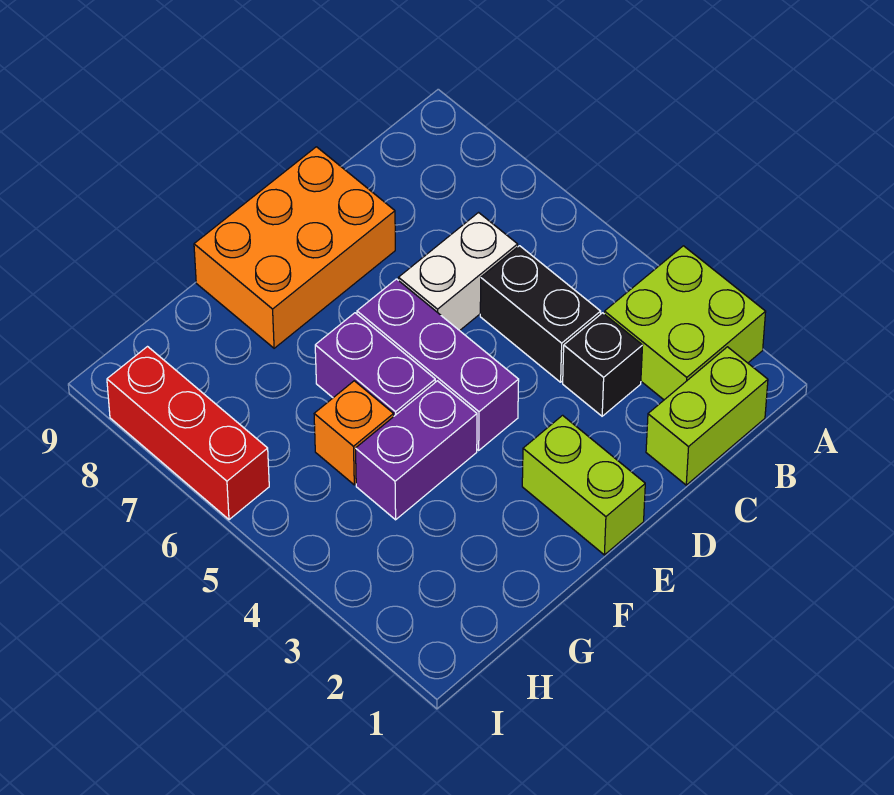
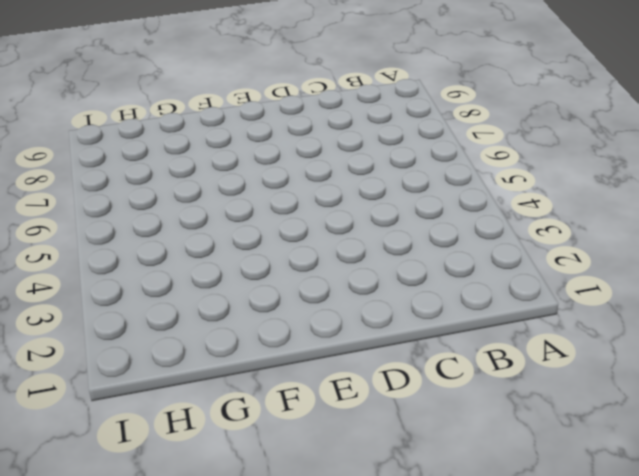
none -> lime 2x2 brick [604,246,766,400]
none -> lime 1x2 brick [646,347,768,485]
none -> black 1x1 brick [563,313,643,416]

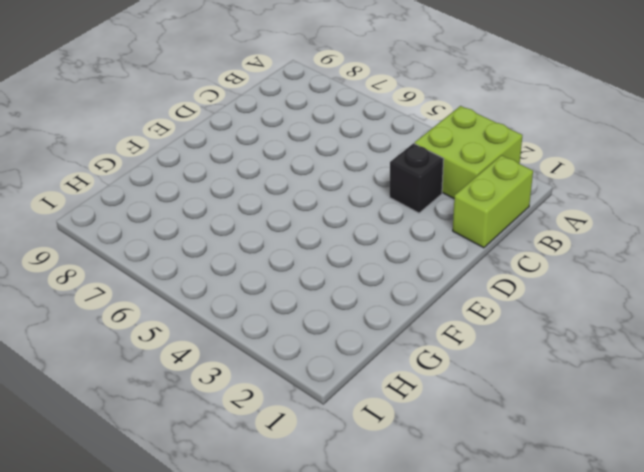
none -> black 1x2 brick [480,246,601,382]
none -> white 1x2 brick [399,213,518,331]
none -> orange 2x3 brick [194,147,395,348]

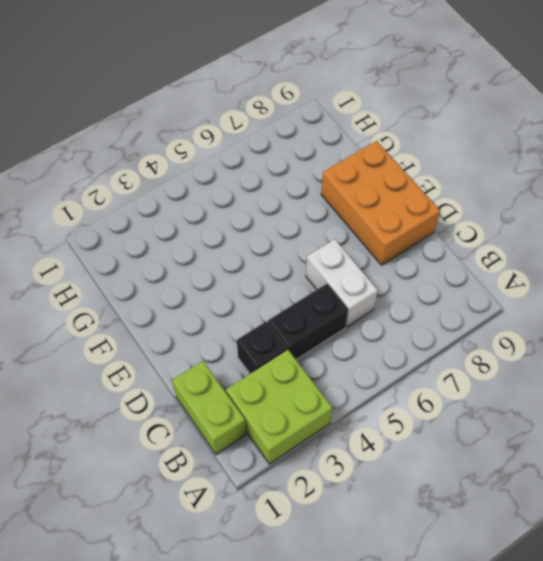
none -> lime 1x2 brick [522,415,645,555]
none -> purple 1x3 brick [357,279,519,450]
none -> purple 1x2 brick [355,381,477,520]

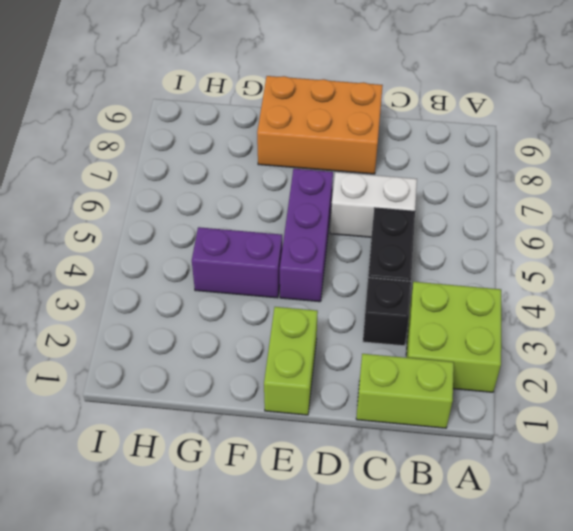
none -> purple 1x2 brick [315,313,435,416]
none -> orange 1x1 brick [314,381,394,485]
none -> red 1x3 brick [107,347,269,520]

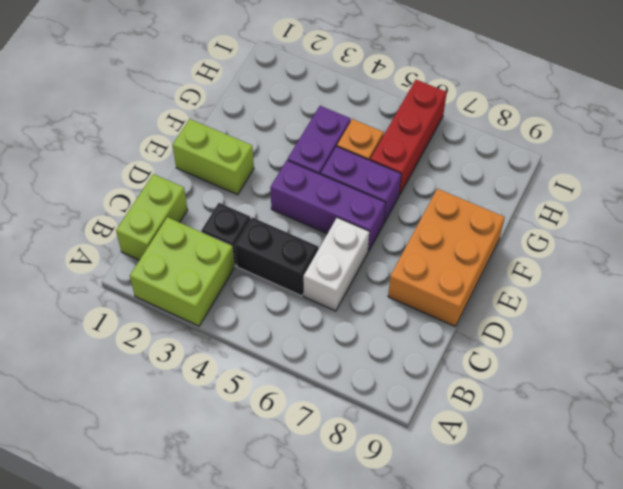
red 1x3 brick [370,80,447,195] -> red 1x3 brick turned to [107,347,269,520]

